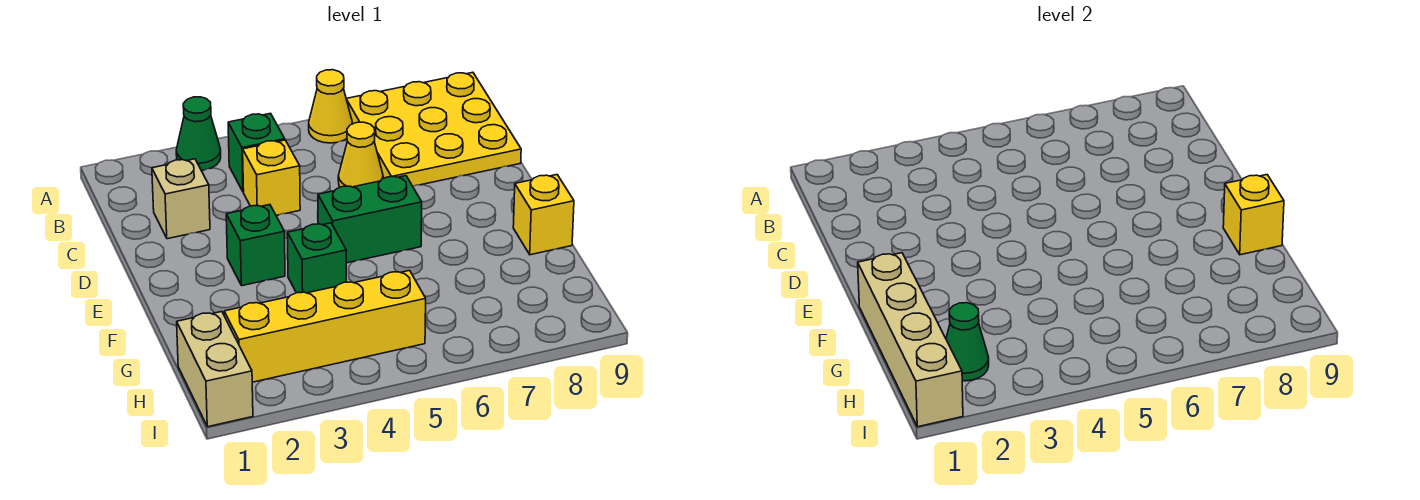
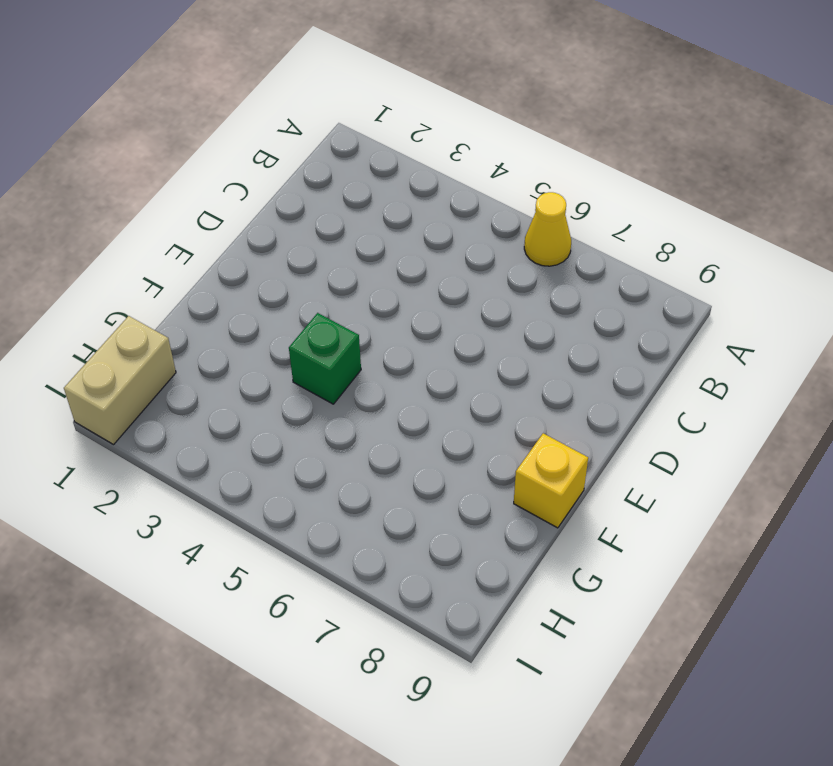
none -> green 1x1 cone [176,97,221,170]
none -> yellow 3x3 plate [346,72,521,186]
none -> green 1x1 brick [228,113,285,192]

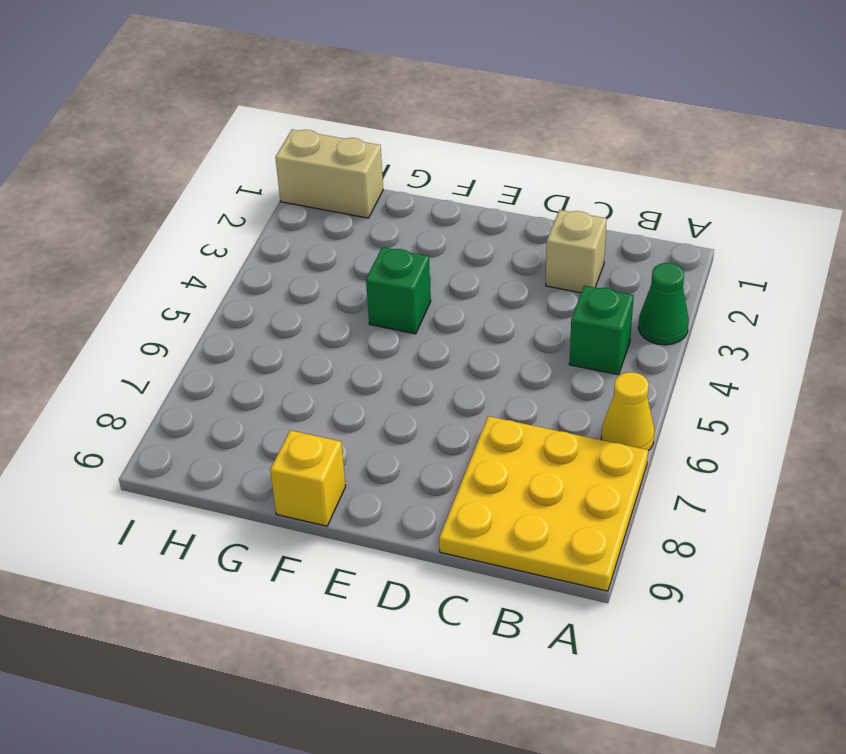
none -> yellow 1x1 brick [243,140,300,215]
none -> yellow 1x1 cone [338,122,383,187]
none -> green 1x1 brick [226,205,285,286]

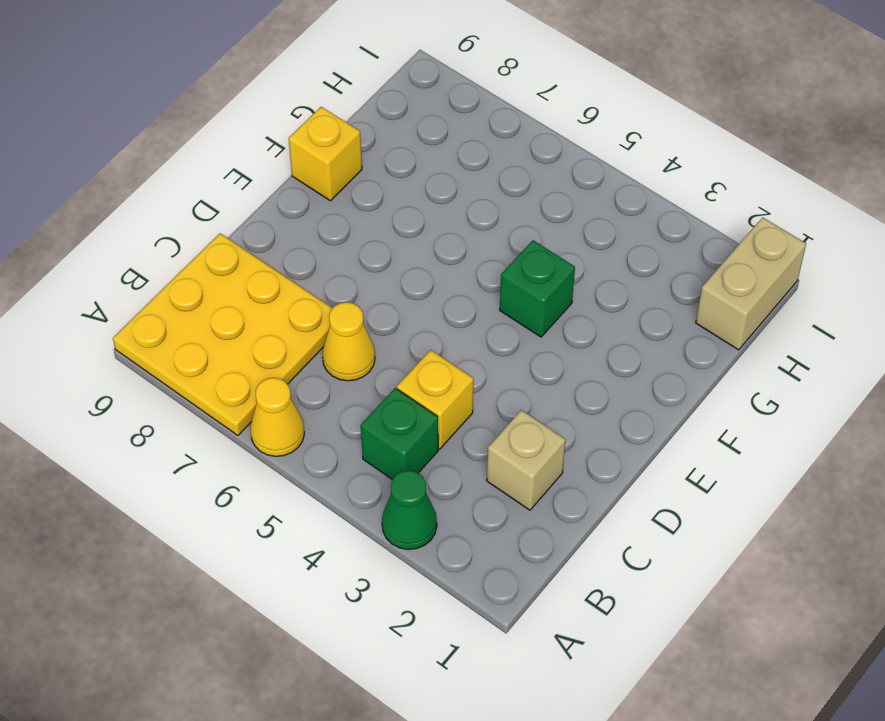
none -> green 1x1 brick [226,205,285,286]
none -> green 1x2 brick [318,176,422,263]
none -> yellow 1x4 brick [224,271,426,382]

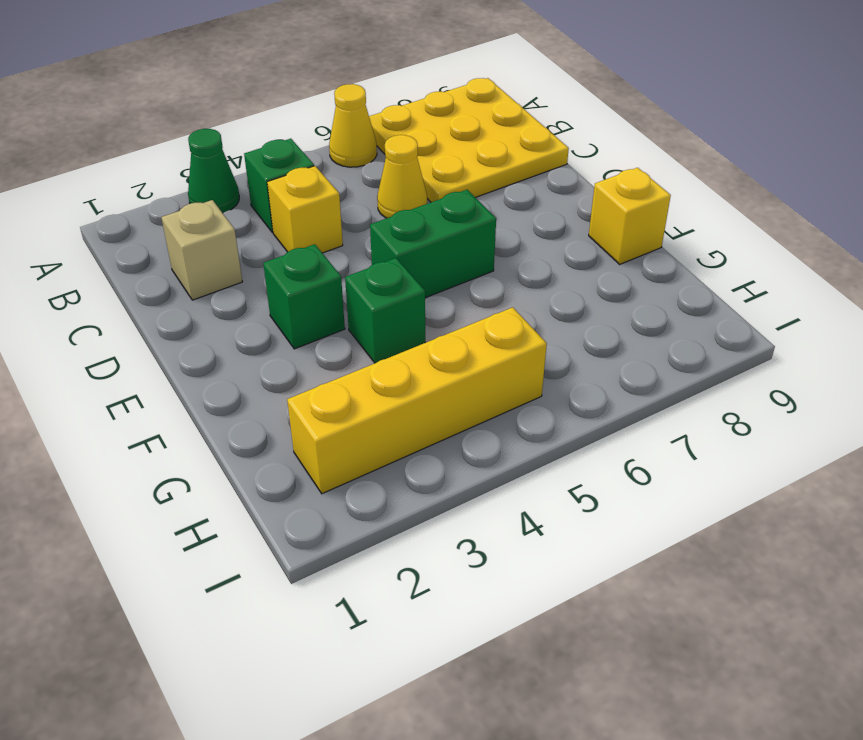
none -> tan 1x2 brick [177,312,253,427]
none -> tan 1x4 brick [858,253,963,427]
none -> yellow 1x1 brick [1223,175,1284,255]

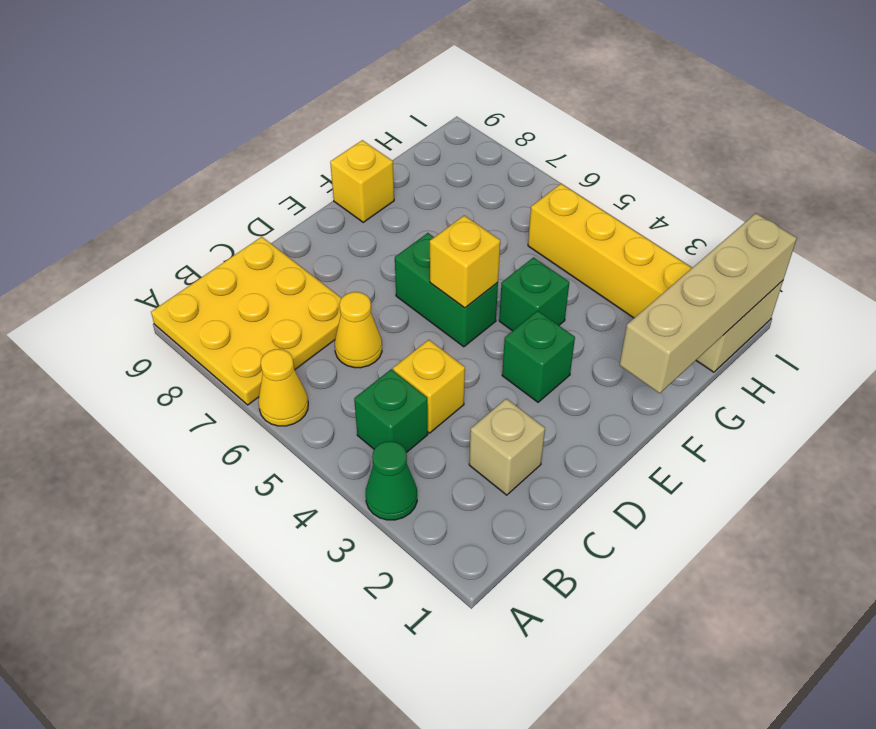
yellow 1x1 brick [430,215,500,308] -> yellow 1x1 brick moved to [1223,175,1284,255]
none -> green 1x1 cone [946,303,989,381]

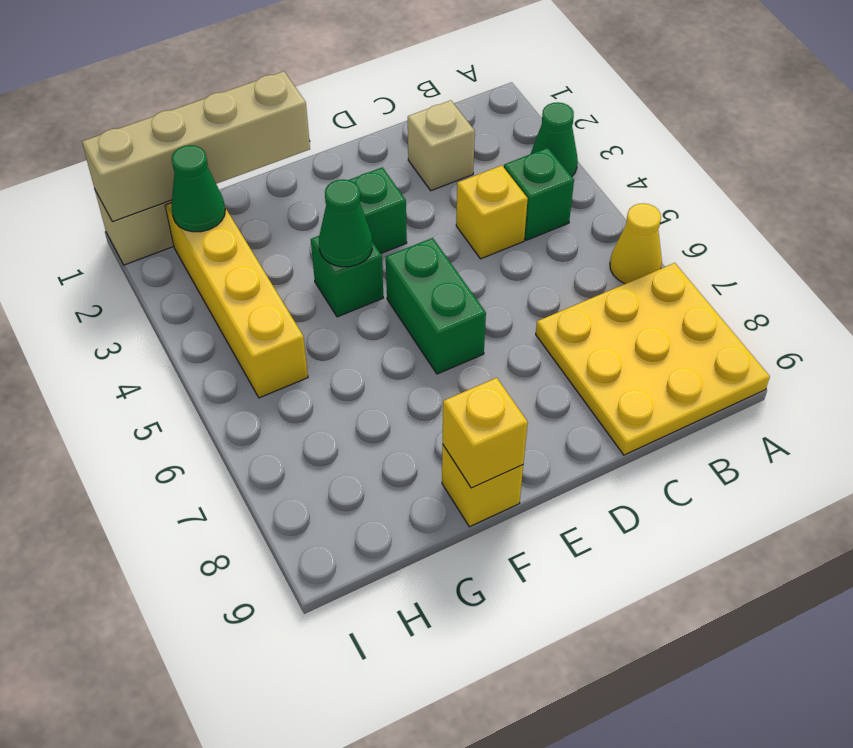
green 1x1 cone [319,179,372,267] -> none
none -> yellow 1x1 cone [338,122,383,187]

